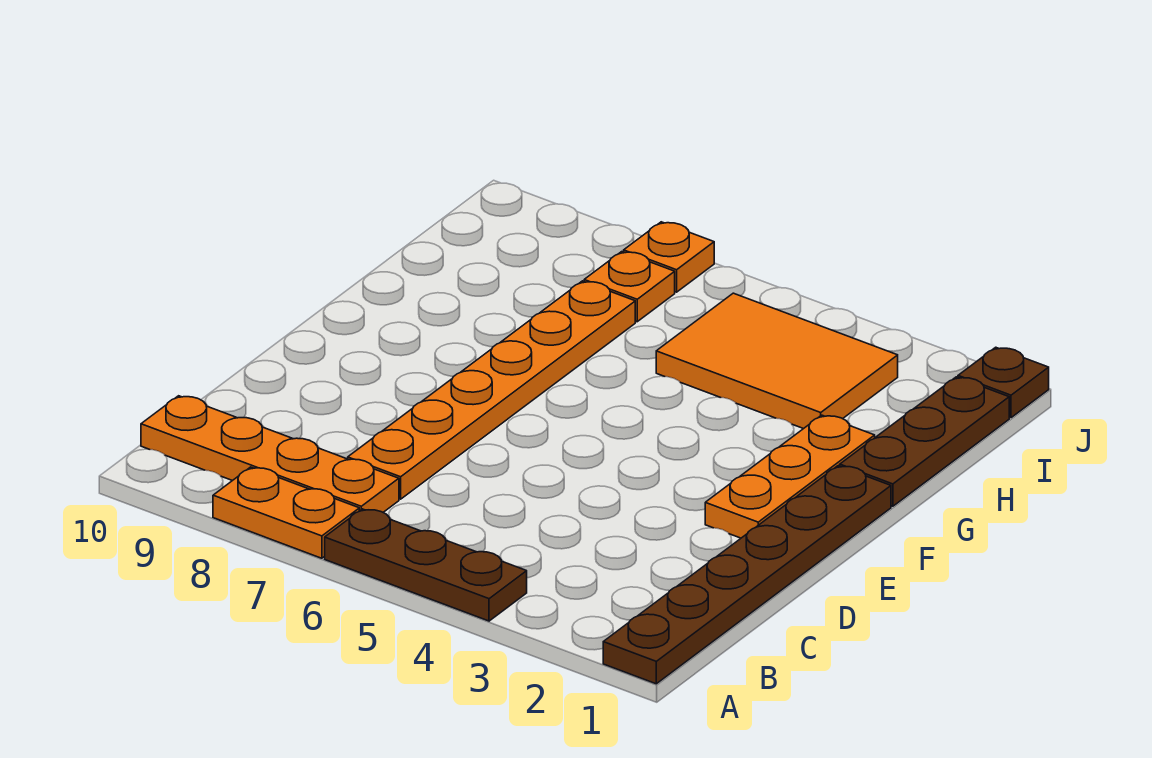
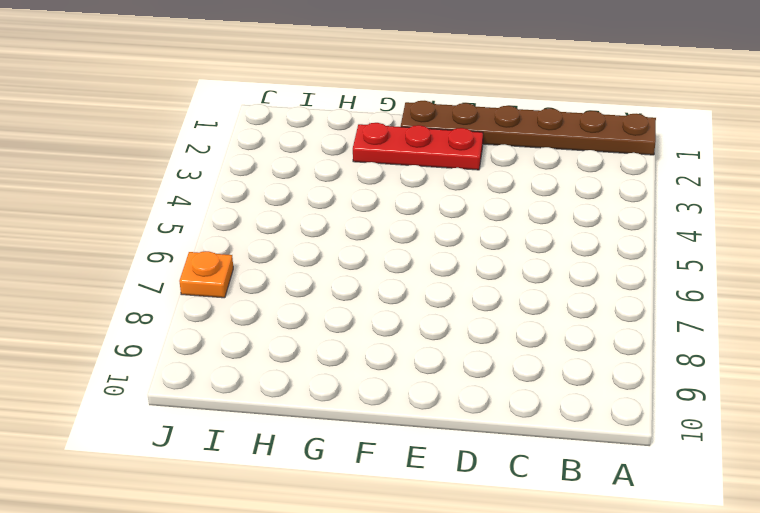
red 1x3 plate [353,123,483,170] -> orange 1x3 plate [705,415,875,538]
none -> brown 1x3 plate [325,509,527,621]
none -> orange 1x2 plate [213,467,359,558]

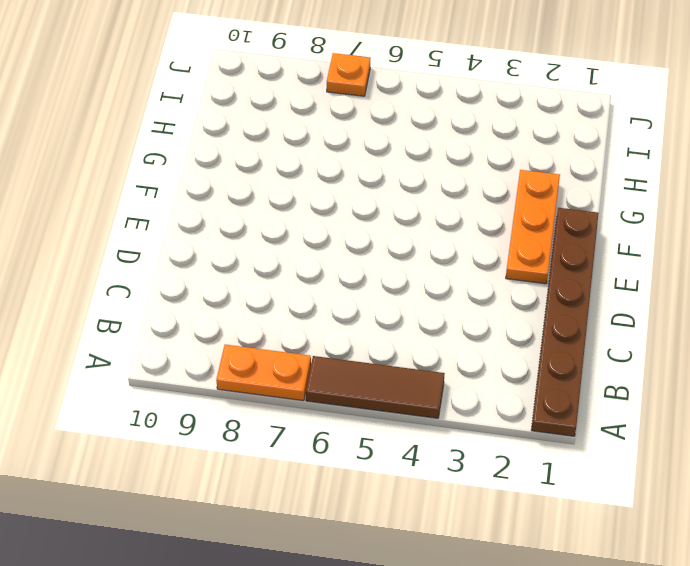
brown 1x3 tile [306,356,445,418] -> brown 1x3 plate [325,509,527,621]
none -> orange 1x4 plate [141,396,399,512]
none -> orange 1x6 plate [348,281,635,499]

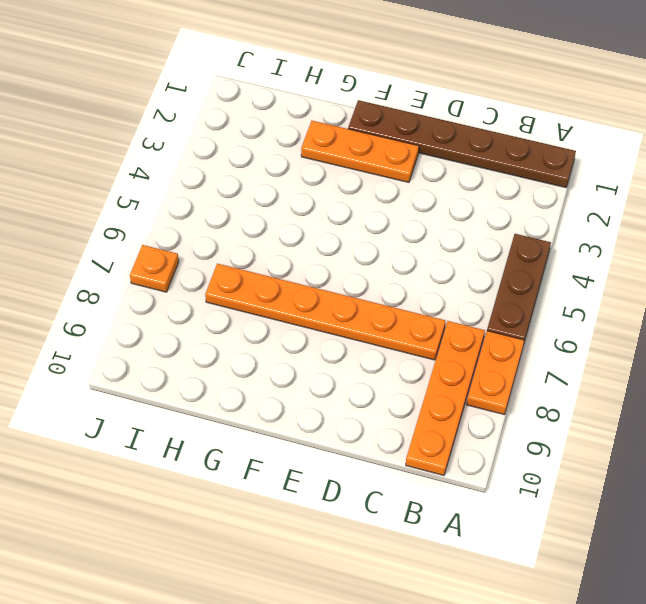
none -> brown 1x3 plate [840,377,1009,506]
none -> orange 2x3 tile [656,293,898,429]

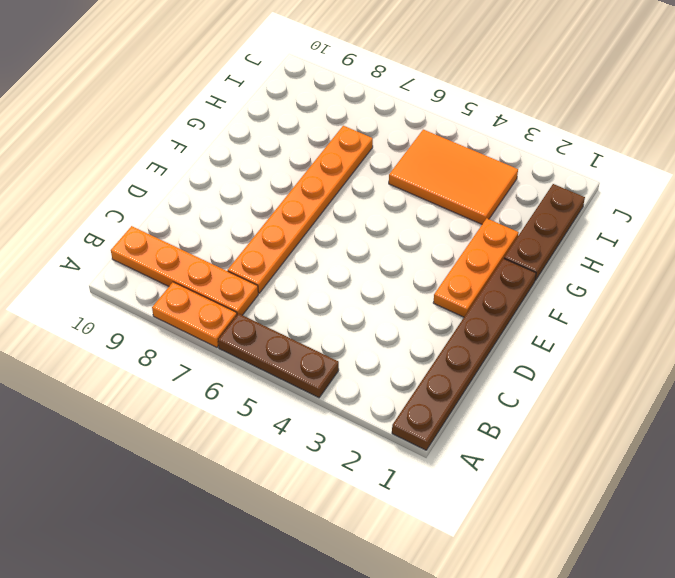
none -> orange 1x1 plate [584,252,675,322]
none -> brown 1x1 plate [958,347,1049,418]

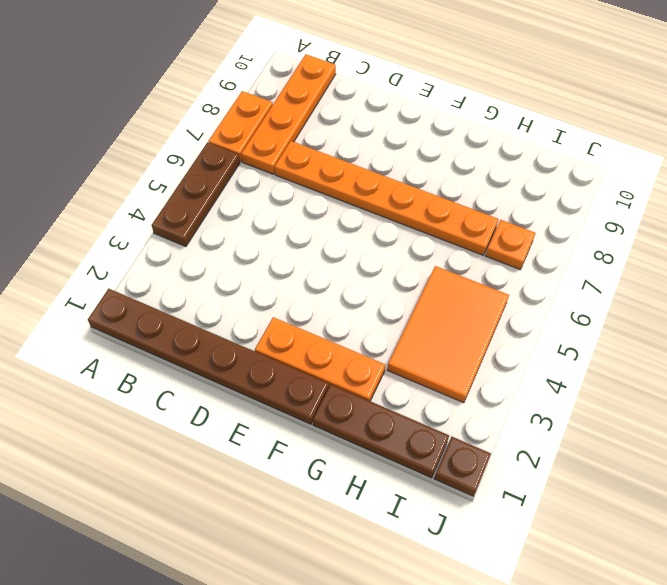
none -> orange 1x1 plate [624,222,714,292]

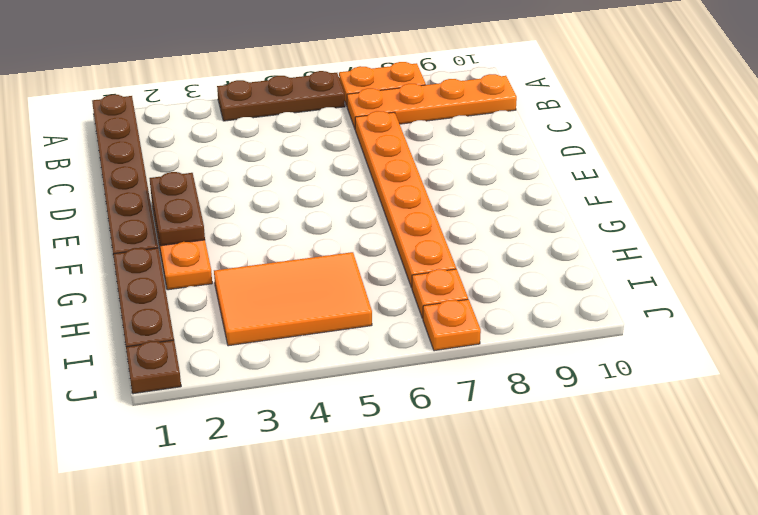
brown 1x2 plate [149,172,205,246] -> none

